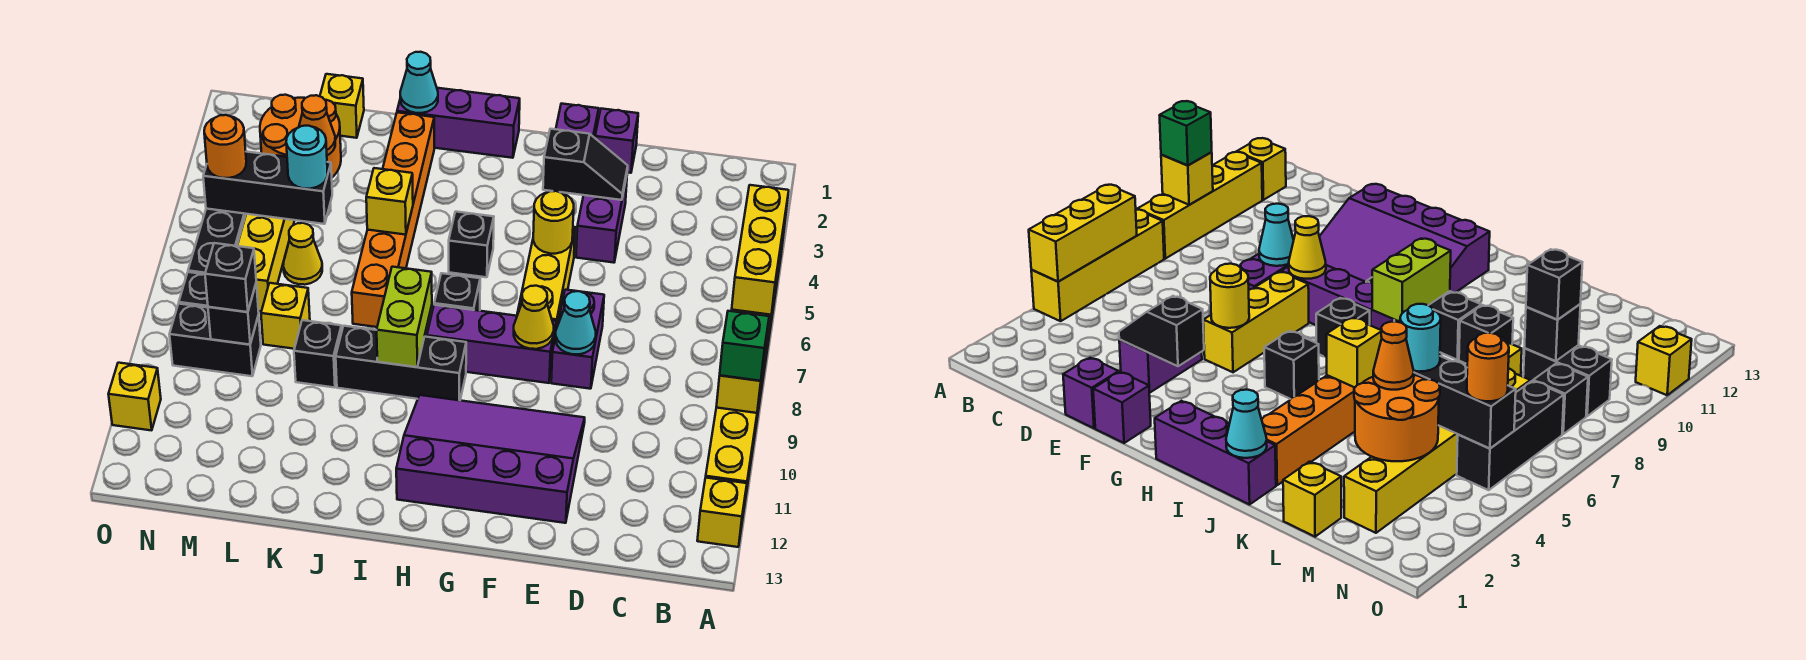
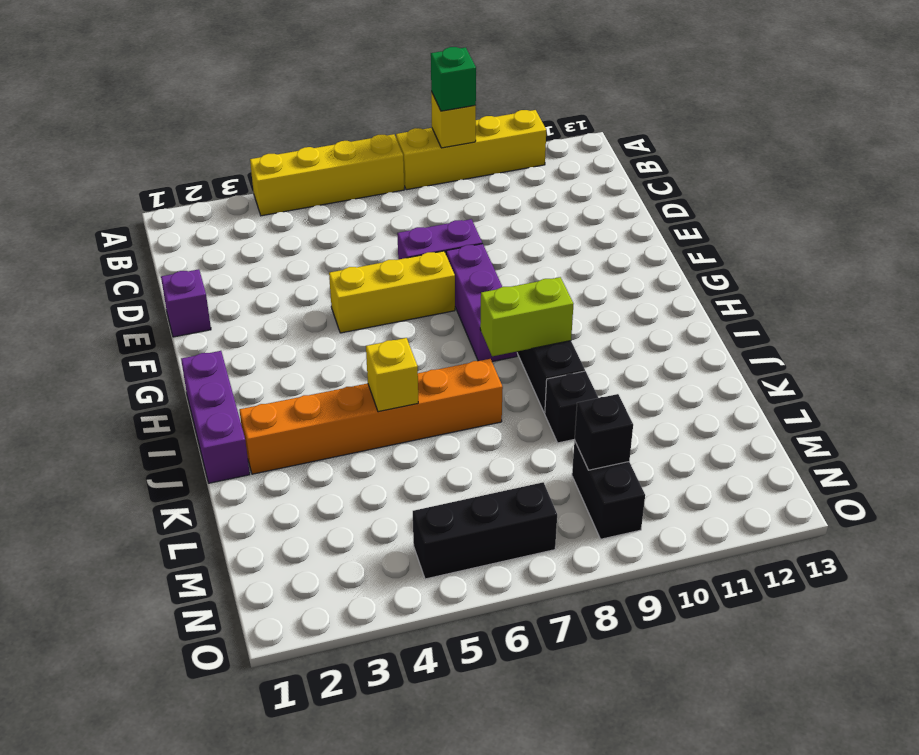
none -> yellow 1x1 brick [697,478,747,547]
none -> purple 1x2 brick [576,176,627,263]
none -> purple 3x4 slope [396,395,585,523]
none -> purple 1x1 brick [556,104,599,138]

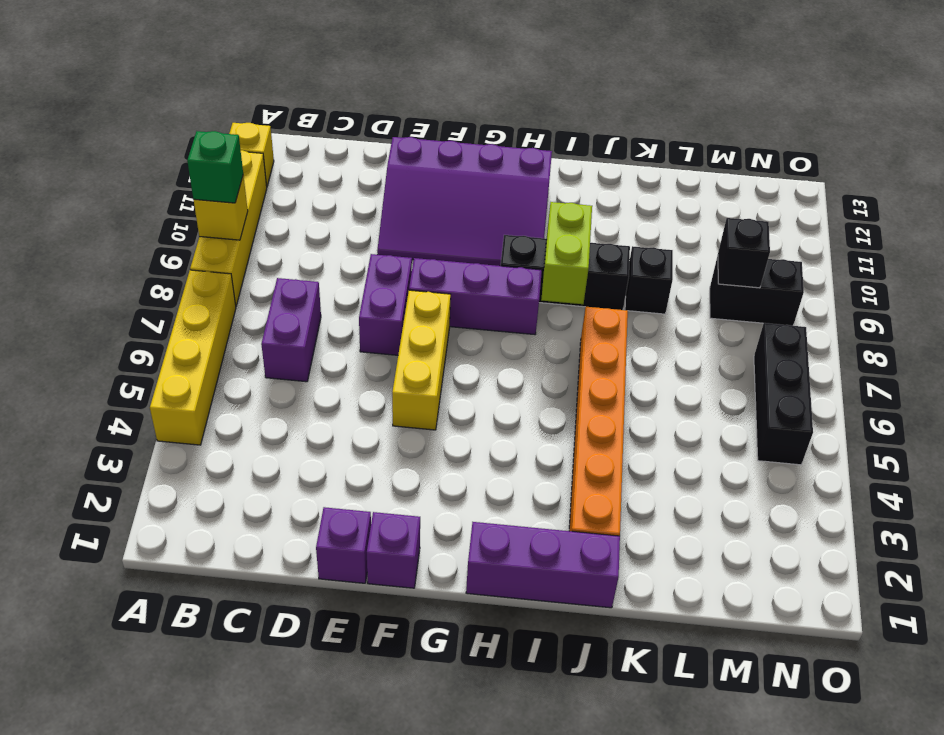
purple 1x2 brick [261,278,321,382] -> purple 1x2 brick moved to [576,176,627,263]
none -> black 1x1 brick [449,212,494,277]
none -> black 1x1 brick [434,273,480,311]
none -> yellow 1x1 brick [320,74,364,138]
none -> yellow 1x1 cone [283,223,322,285]

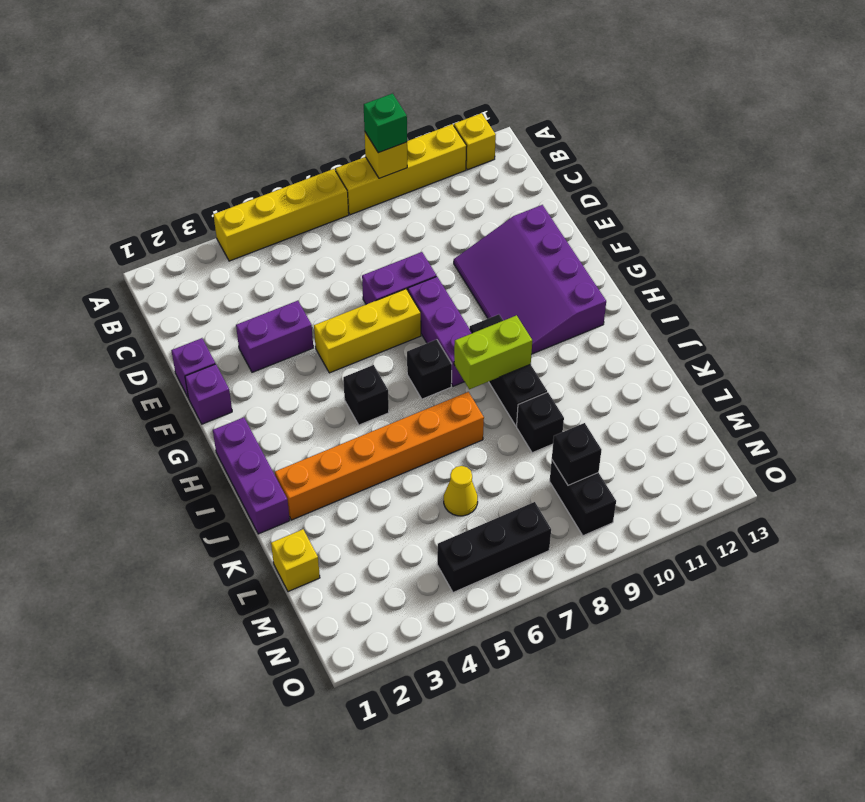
none -> yellow 1x1 brick [261,283,310,349]
none -> yellow 1x6 brick [237,214,295,312]
none -> black 1x1 brick [179,272,208,307]
none -> yellow 1x1 brick [108,363,161,430]

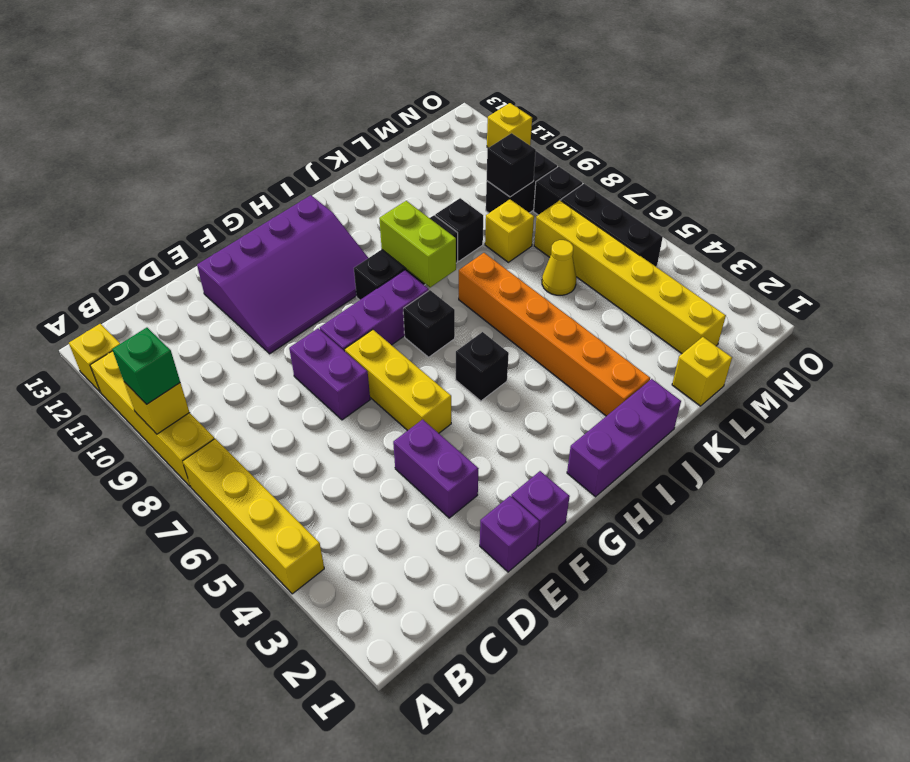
none -> yellow 1x3 brick [732,185,789,315]
none -> black 1x2 slope [543,129,628,200]
none -> cyan 1x1 cone [556,291,596,354]
none -> yellow 1x1 round brick [533,191,574,254]

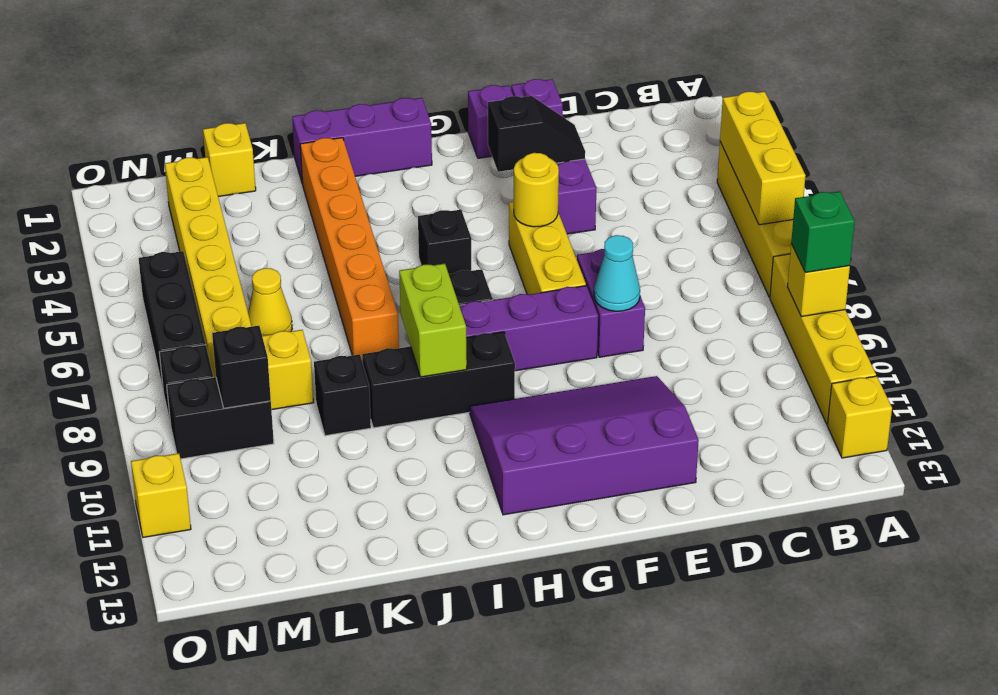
none -> yellow 1x1 cone [514,286,554,349]
none -> cyan 1x1 cone [400,52,438,113]
none -> yellow 1x1 brick [366,168,413,235]
none -> orange 2x2 round brick [260,95,341,177]

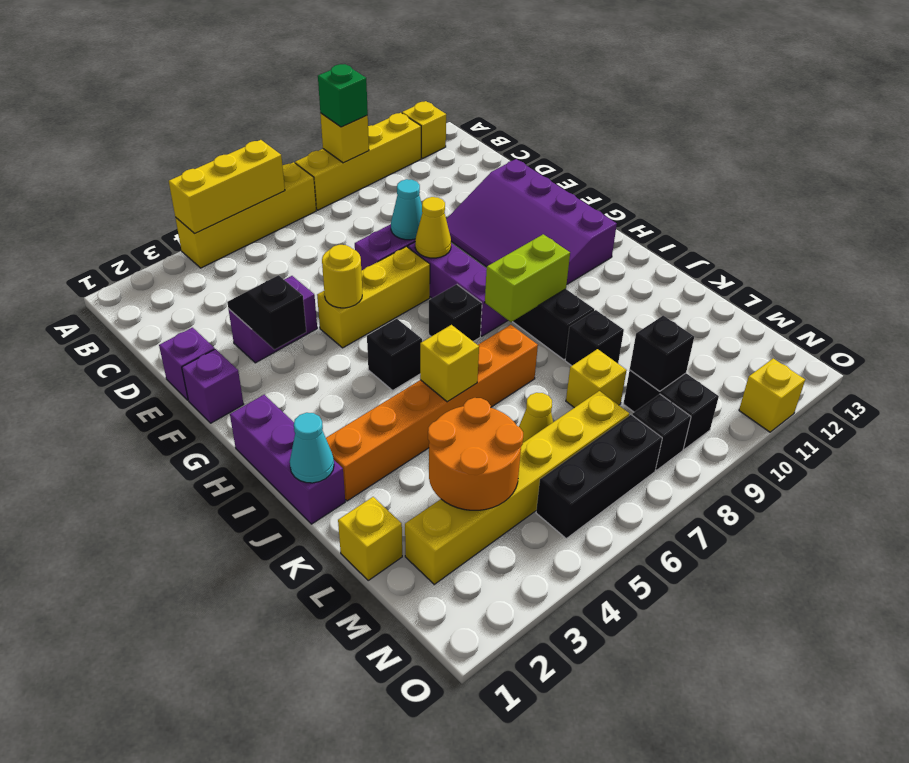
none -> black 1x3 brick [203,152,332,224]
none -> orange 1x1 cone [299,95,335,155]
none -> cyan 1x1 round brick [286,126,327,189]
none -> black 1x1 brick [205,243,256,312]

